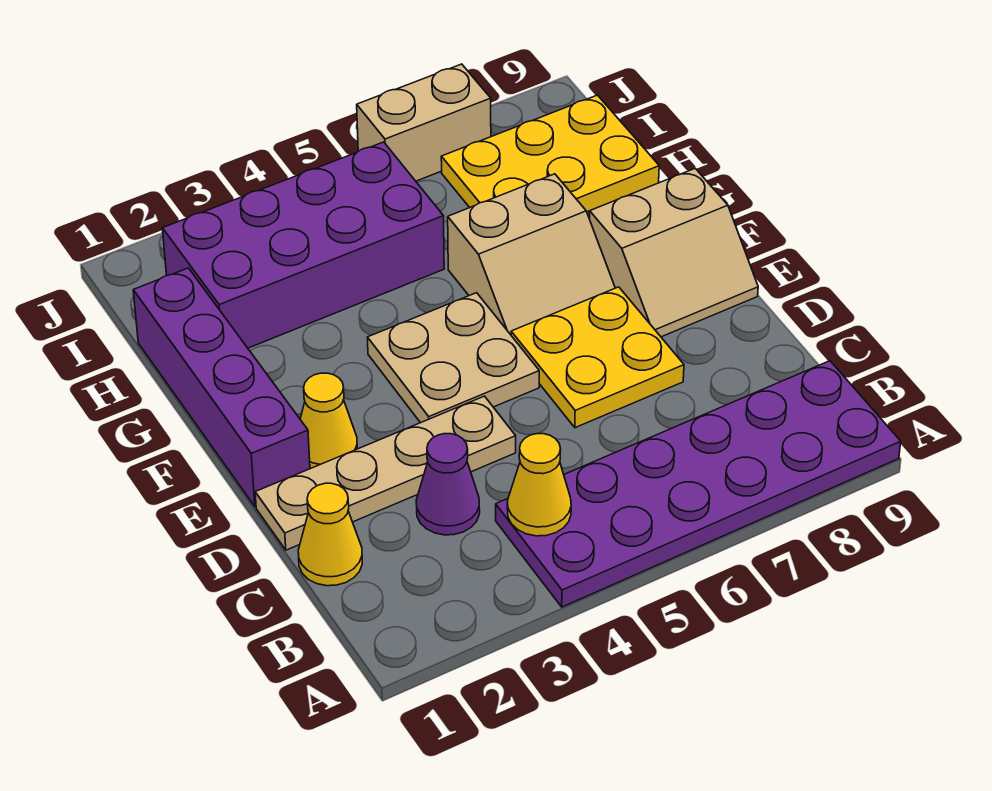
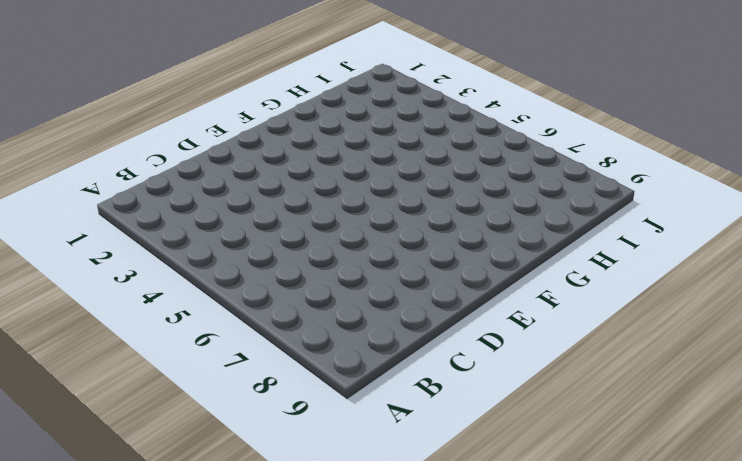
none -> purple 2x6 plate [496,361,901,607]
none -> yellow 1x1 cone [298,483,362,586]
none -> purple 1x1 cone [416,434,480,535]

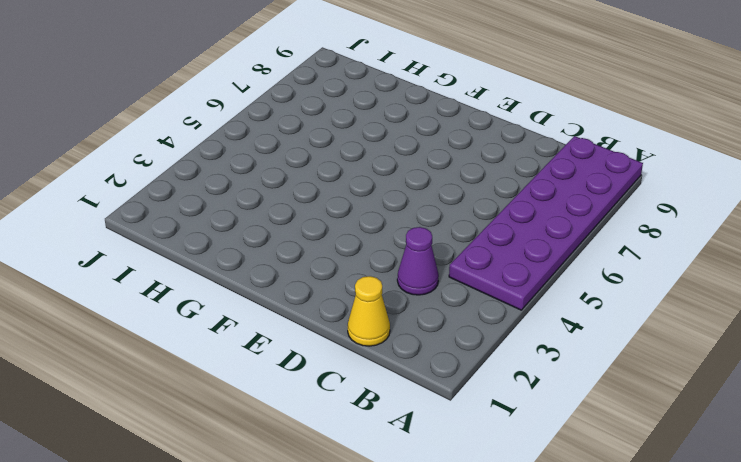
none -> tan 1x4 plate [255,396,516,550]
none -> yellow 2x2 plate [511,287,684,428]
none -> purple 1x4 brick [133,268,310,507]

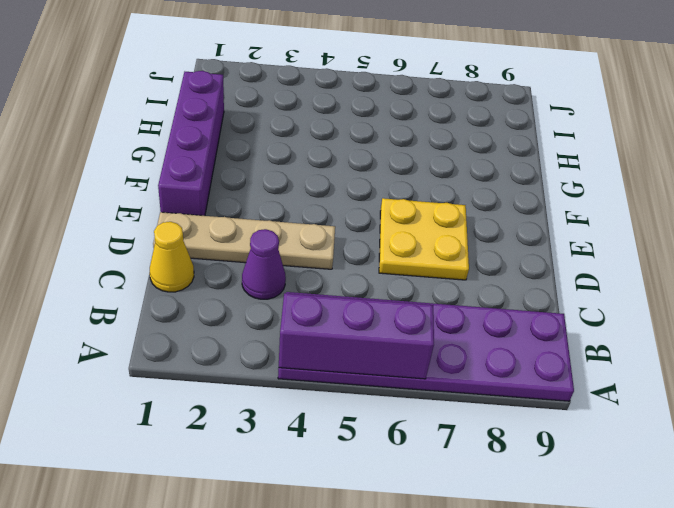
purple 1x3 brick [279,293,434,379] -> none
none -> yellow 1x1 cone [300,373,357,469]
none -> tan 2x2 plate [367,293,539,423]
none -> tan 2x2 slope [590,169,758,337]

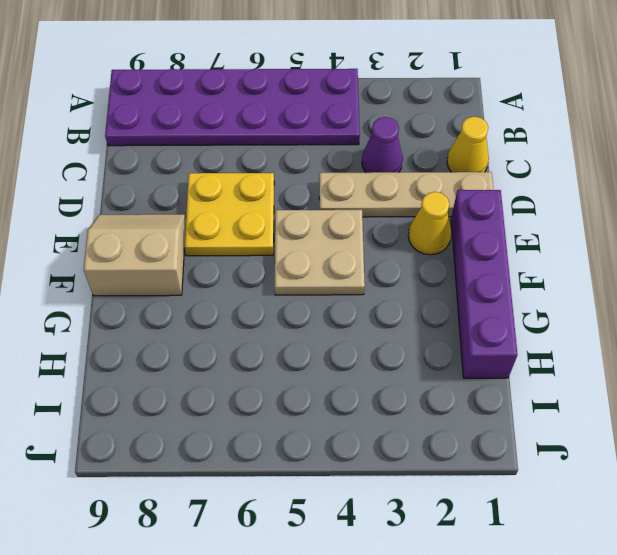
none -> tan 2x2 slope [448,174,615,335]
none -> purple 2x4 brick [162,142,444,348]
none -> yellow 2x3 plate [441,95,659,212]

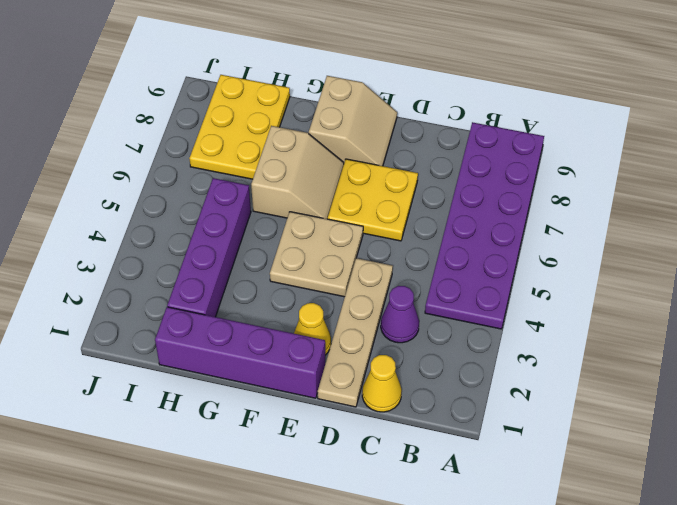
purple 1x4 brick [167,178,251,317] -> purple 2x4 brick [162,142,444,348]
none -> tan 1x2 brick [357,64,491,181]
none -> yellow 1x1 cone [507,434,571,536]

